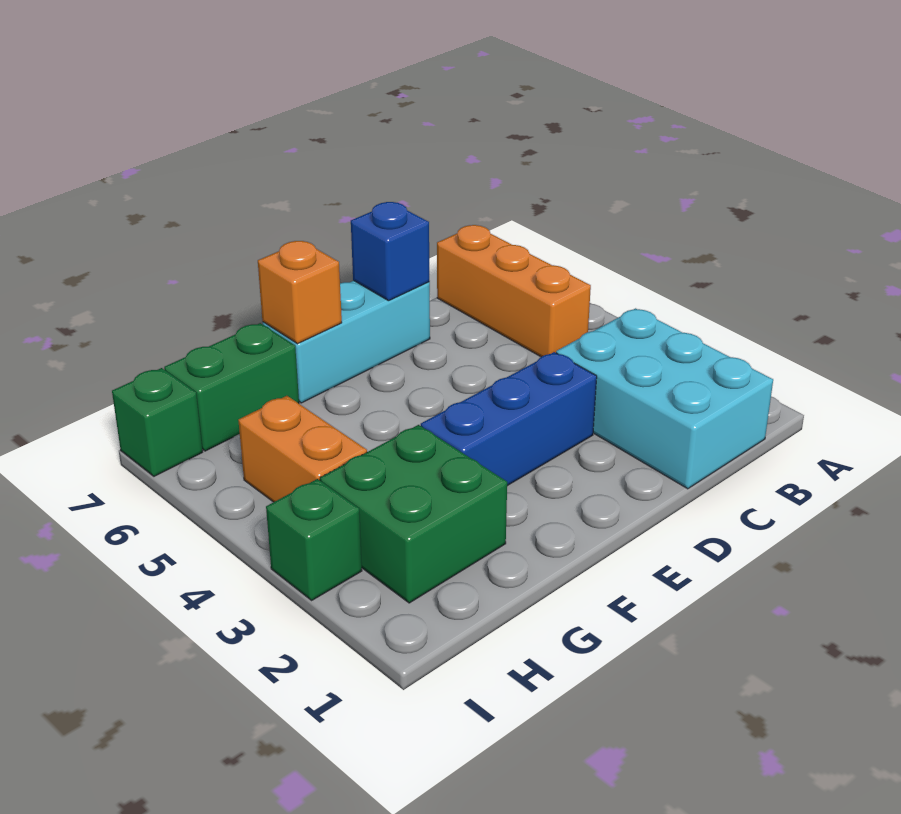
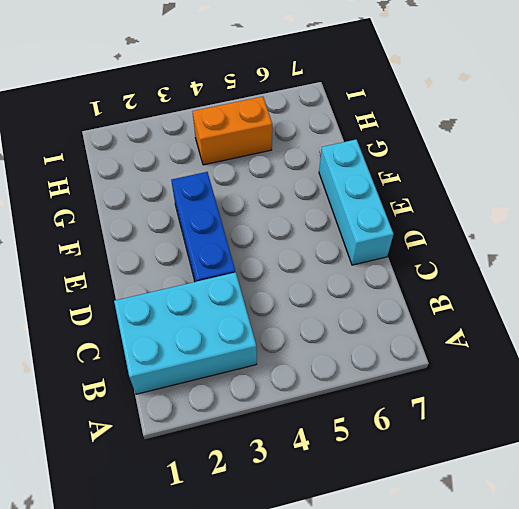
none -> orange 1x3 brick [437,225,591,357]
none -> green 2x2 brick [320,425,507,603]

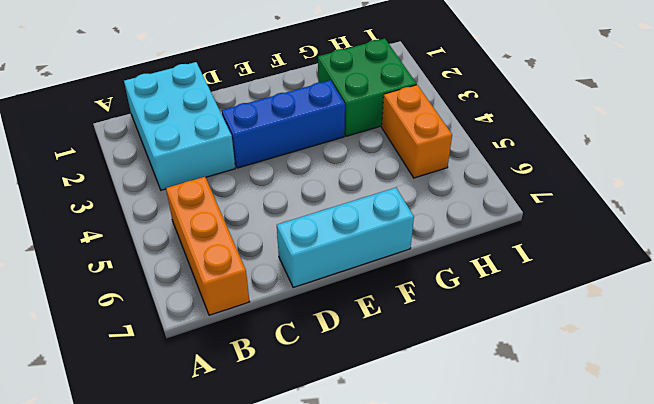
none -> green 1x2 brick [164,323,299,451]
none -> green 1x1 brick [266,479,362,600]

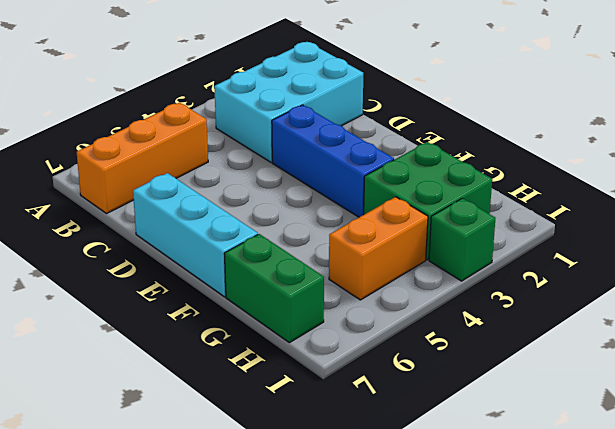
none -> green 1x1 brick [112,368,203,476]
none -> blue 1x1 brick [351,202,429,301]

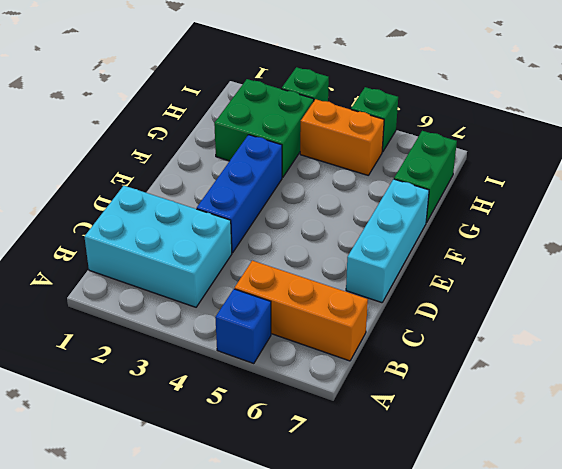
blue 1x1 brick [215,289,271,364] -> blue 1x1 brick moved to [351,202,429,301]
green 1x1 brick [351,87,398,152] -> green 1x1 brick moved to [112,368,203,476]
none -> orange 1x1 brick [258,241,342,344]

